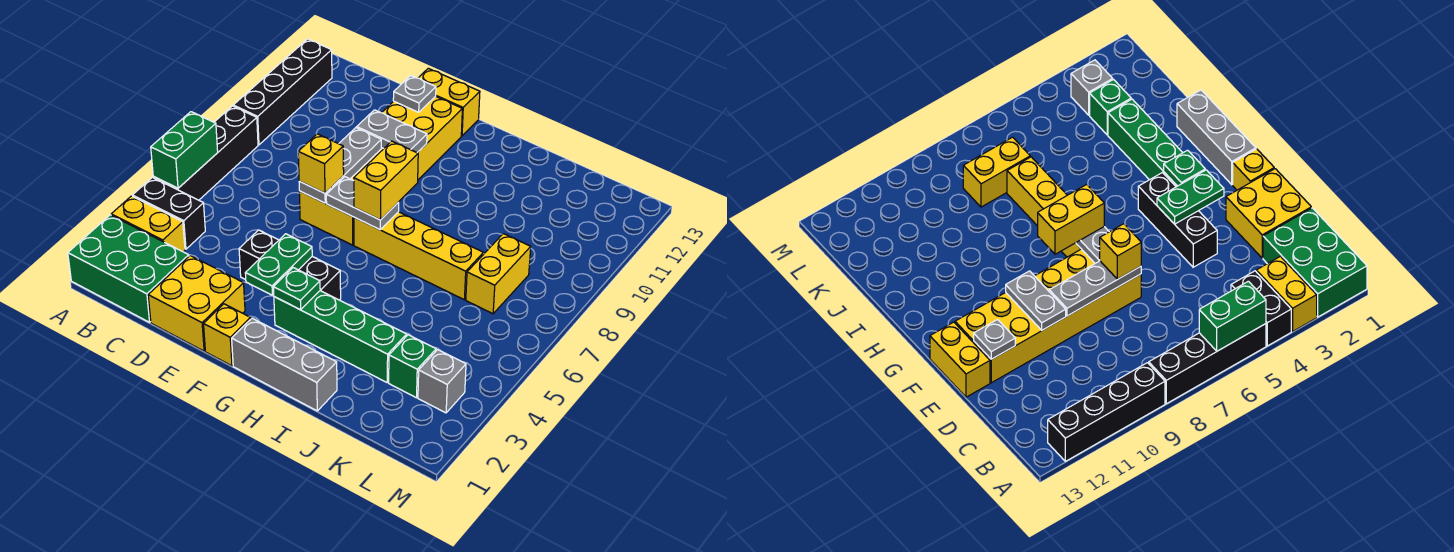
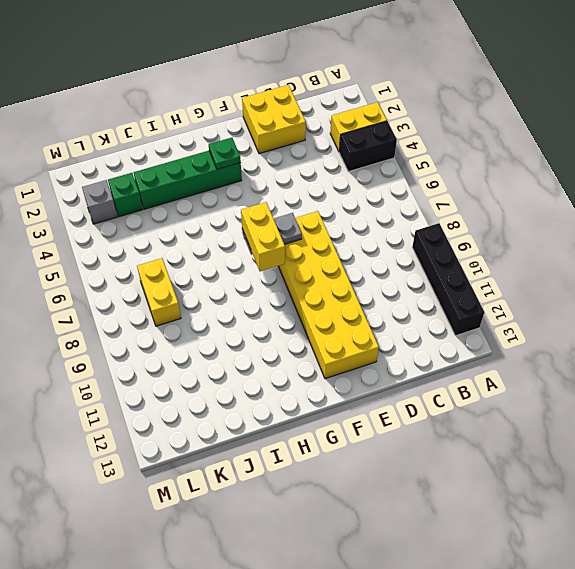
none -> green 2x3 brick [68,215,189,322]
none -> black 1x4 brick [153,106,258,200]
none -> black 1x3 brick [239,230,341,300]

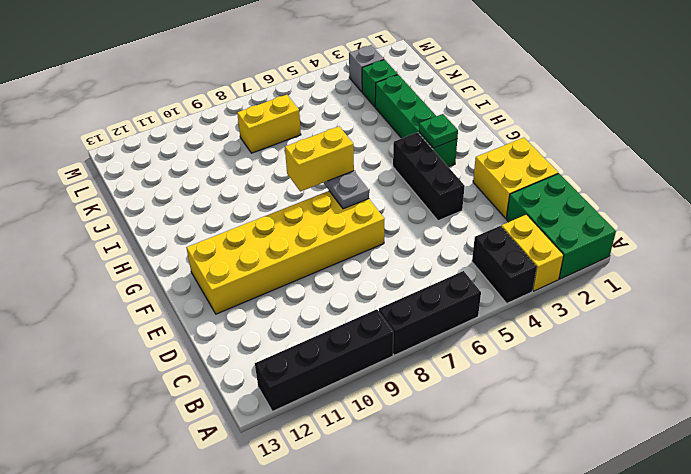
black 1x3 brick [379,271,481,355] -> black 1x4 brick [153,106,258,200]
none -> yellow 1x2 brick [419,68,480,136]
none -> yellow 1x1 brick [204,304,251,366]
none -> grey 1x3 brick [232,318,337,411]

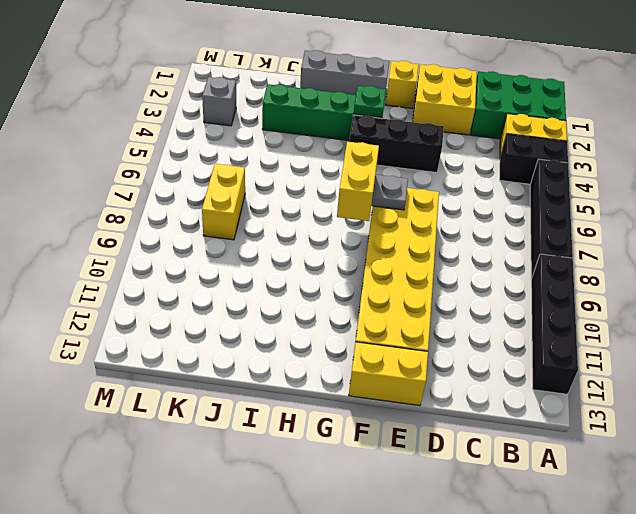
none -> yellow 1x4 brick [354,212,483,299]
none -> green 1x1 brick [389,335,436,398]
none -> green 1x2 brick [151,112,218,188]

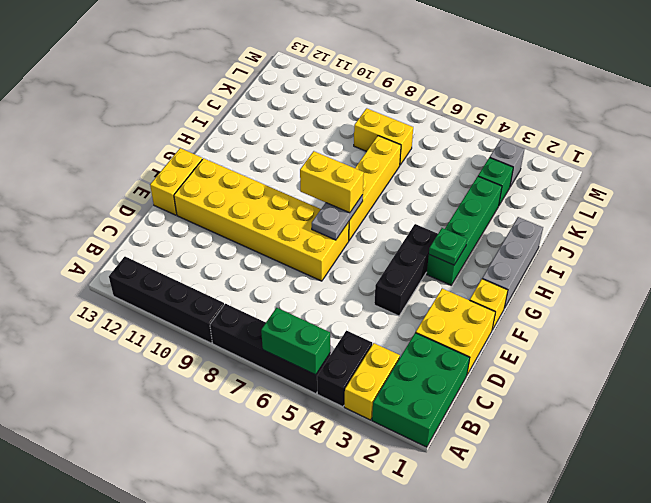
none -> grey 1x3 plate [299,128,381,203]
none -> grey 1x2 plate [357,110,427,153]
none -> grey 1x1 plate [393,76,436,112]

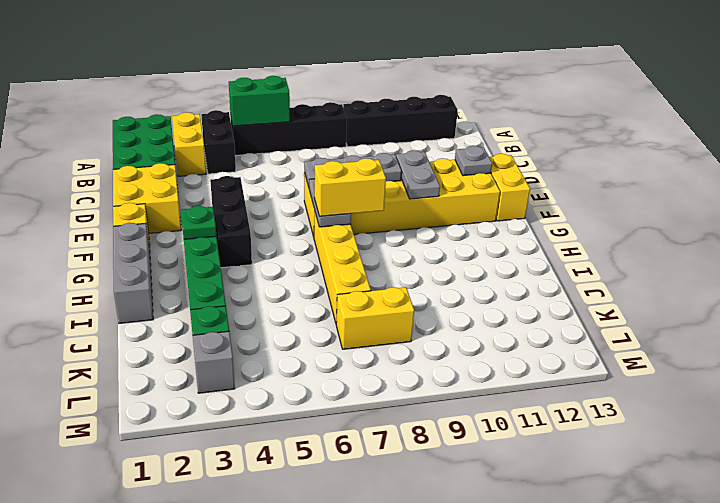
none -> green 1x2 plate [245,234,312,295]
none -> yellow 1x1 brick [298,134,344,193]

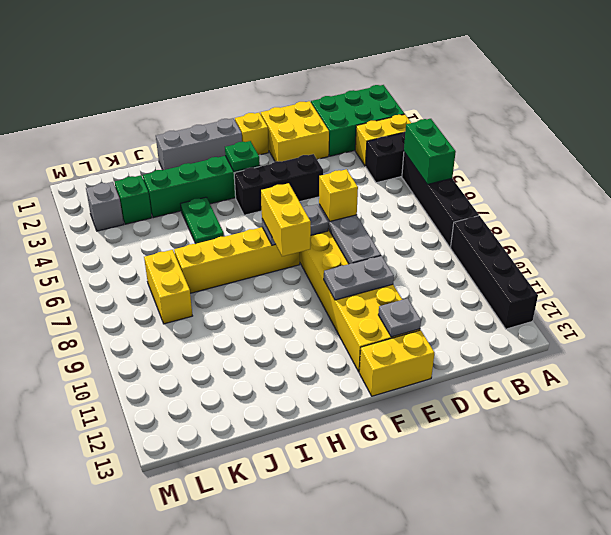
green 1x2 plate [181,197,224,244] -> green 1x2 plate moved to [245,234,312,295]

